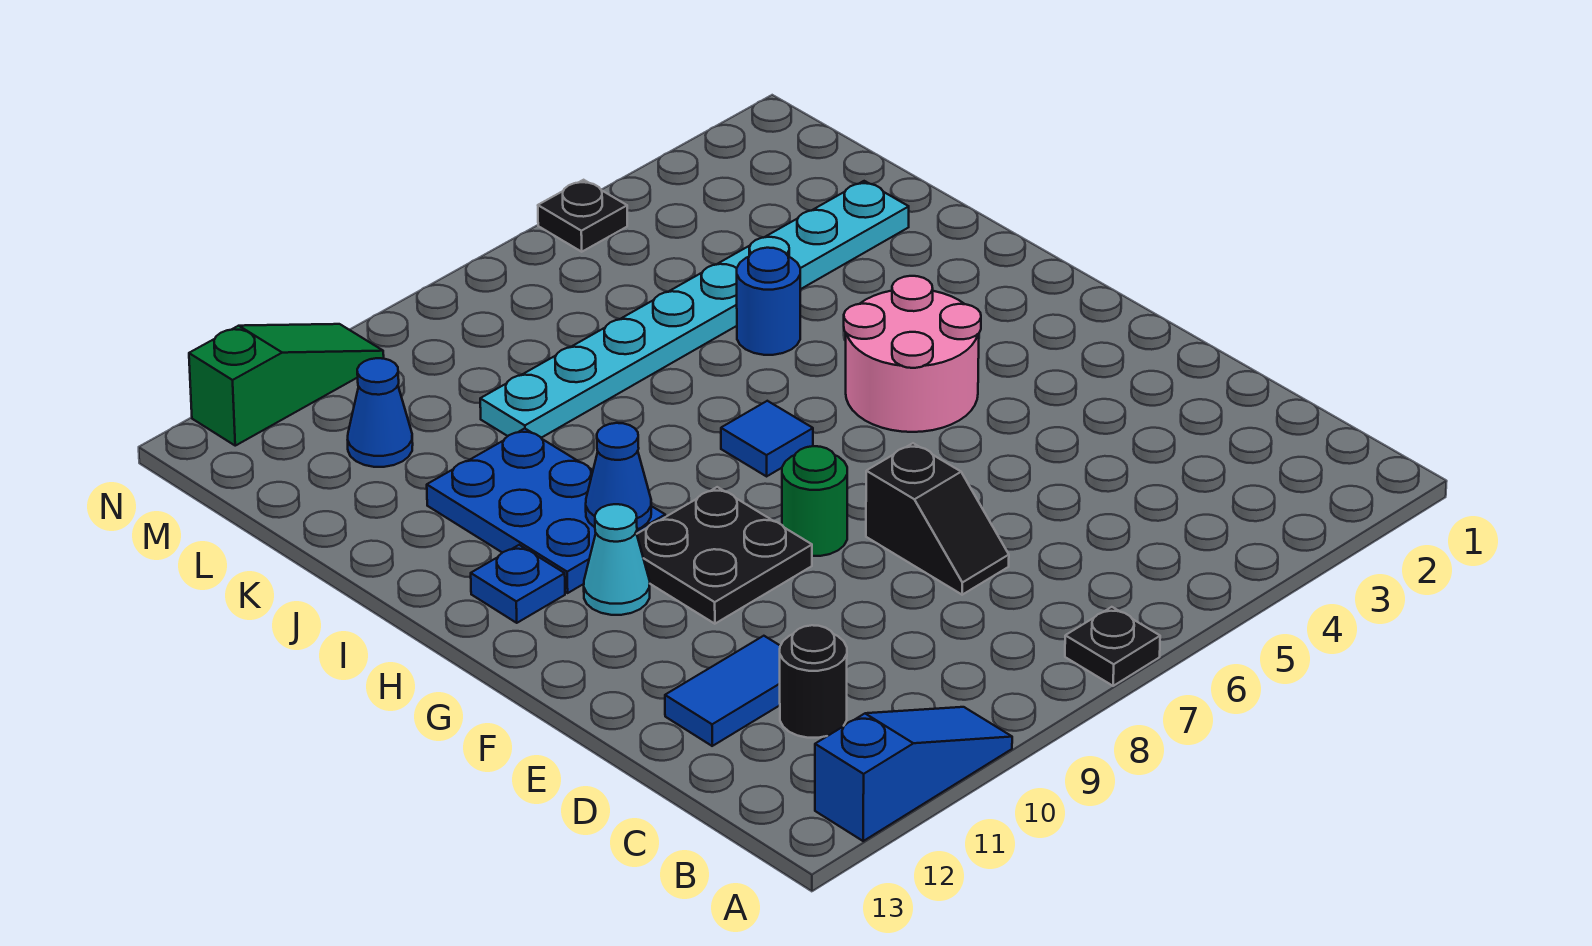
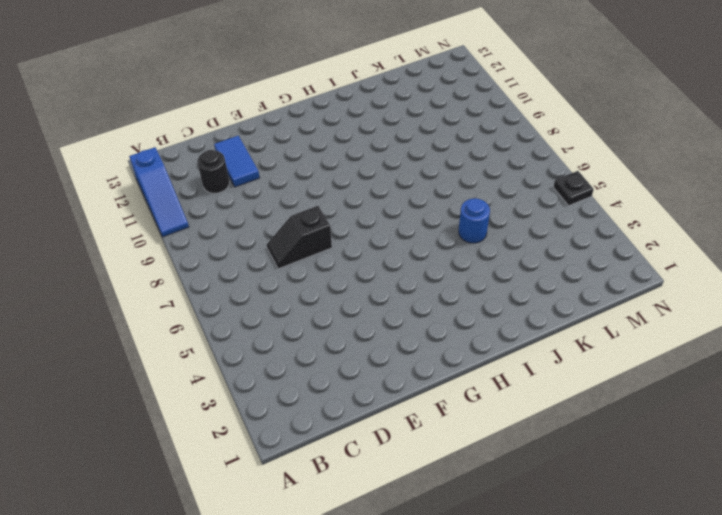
none -> black 1x1 plate [1065,607,1160,686]
none -> green 1x1 round brick [782,446,847,556]
none -> black 2x2 plate [637,487,812,624]

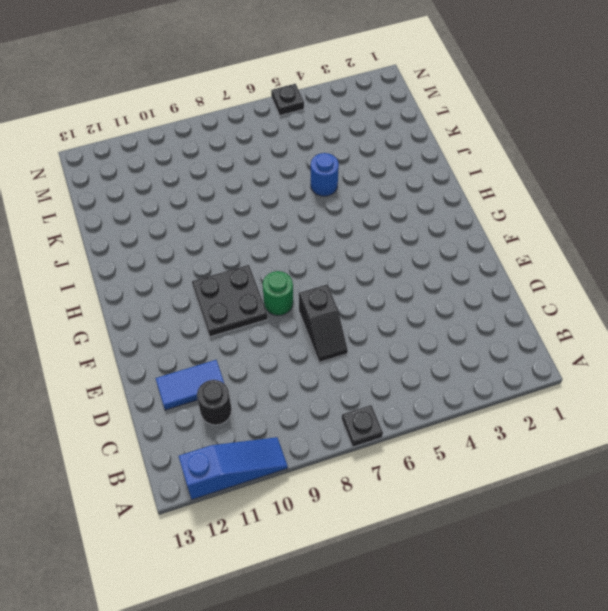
none -> pink 2x2 round brick [844,276,981,432]
none -> cyan 1x1 cone [584,504,650,615]
none -> blue 1x1 tile [721,401,813,476]

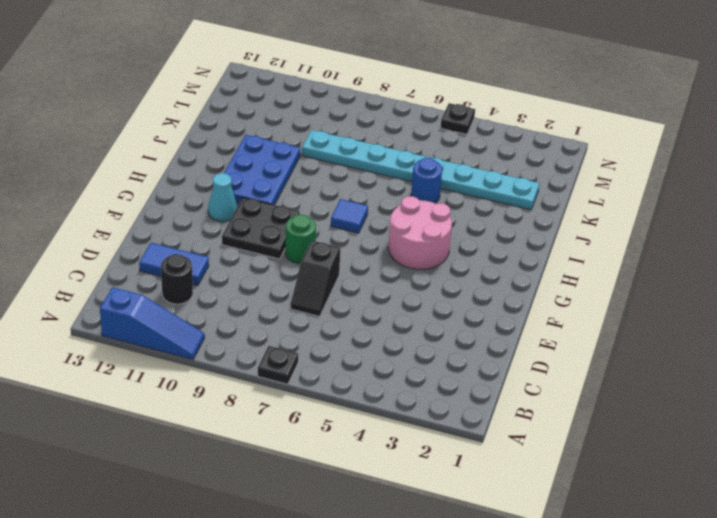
none -> blue 1x1 plate [471,545,565,623]
none -> blue 1x1 cone [348,358,413,467]
none -> green 1x3 slope [189,324,384,446]

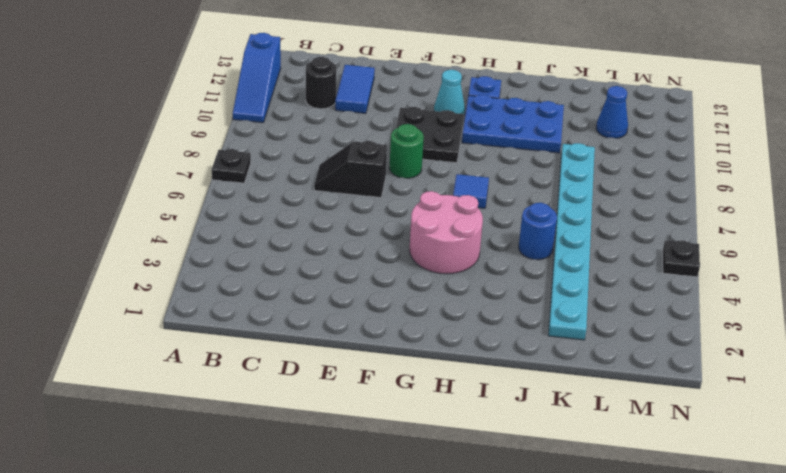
none -> green 1x3 slope [189,324,384,446]
none -> blue 1x1 cone [586,423,651,529]

